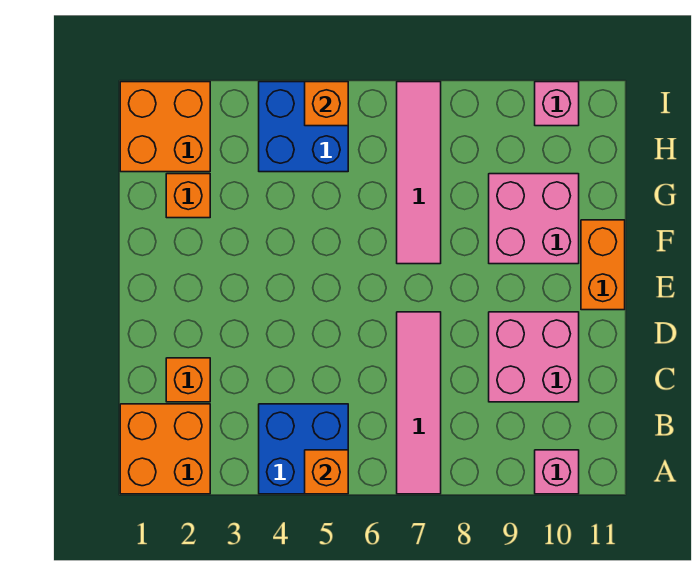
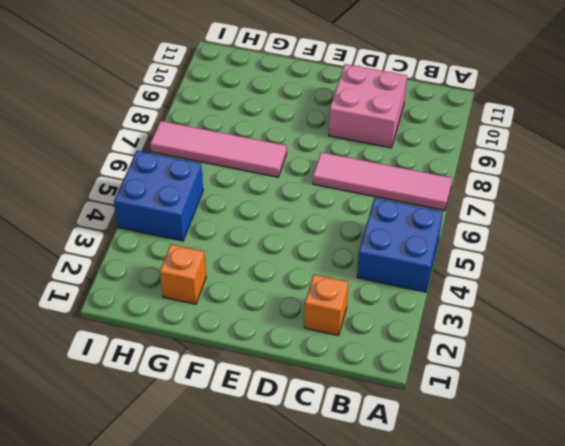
none -> orange 2x2 brick [120,404,210,494]
none -> pink 1x1 brick [535,450,579,494]
none -> orange 1x2 brick [581,220,625,310]

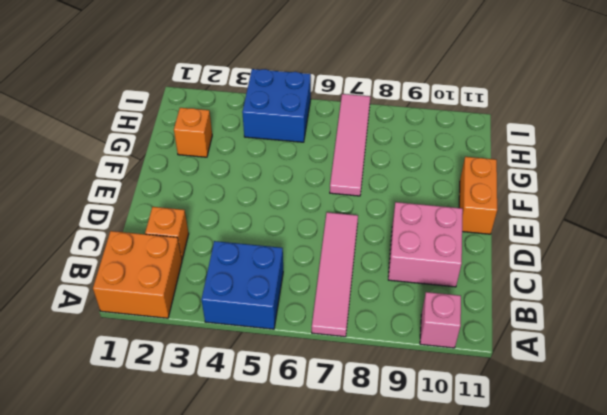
none -> pink 2x2 brick [489,174,579,264]
none -> orange 2x2 brick [120,82,210,172]
none -> pink 1x1 brick [535,82,579,126]

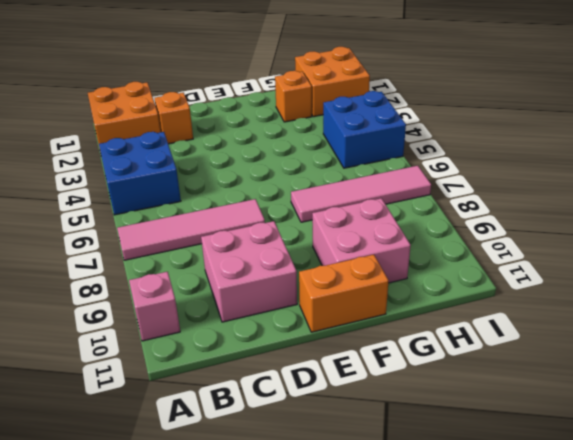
none -> pink 1x1 brick [535,82,579,126]
none -> orange 1x1 brick [305,450,348,494]
none -> orange 1x1 brick [305,82,348,126]

